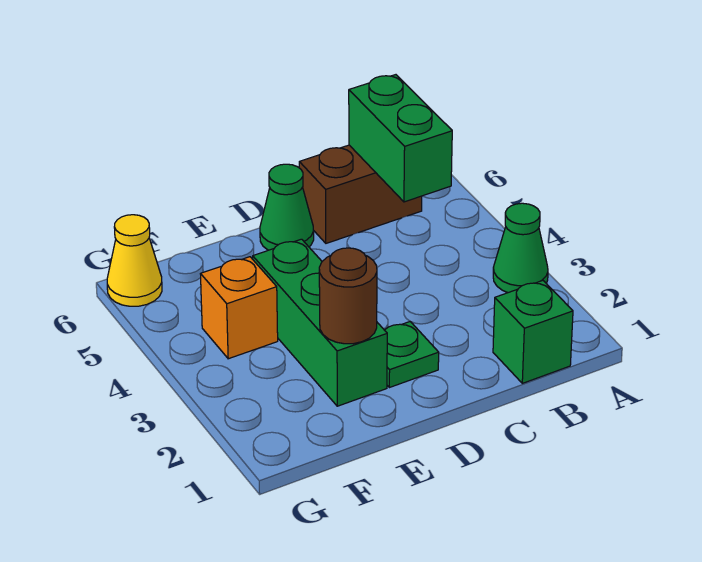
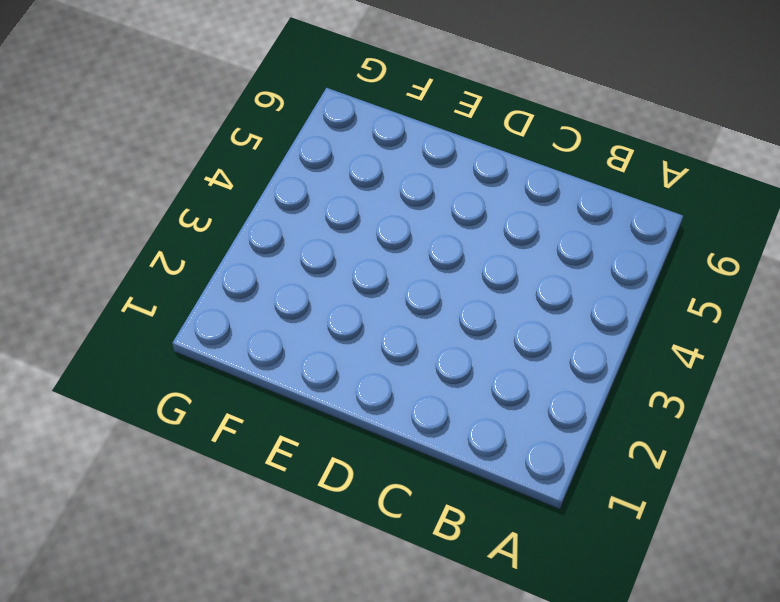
none -> green 1x1 cone [493,203,548,293]
none -> green 1x1 brick [493,281,573,383]

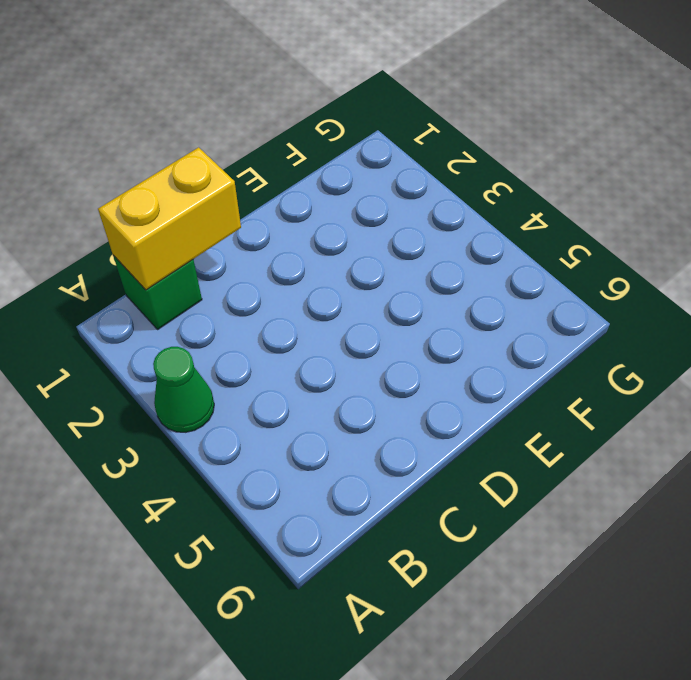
yellow 1x2 brick [98,147,241,290] -> none
none -> brown 1x2 brick [299,145,422,243]
none -> green 1x1 plate [385,322,439,388]

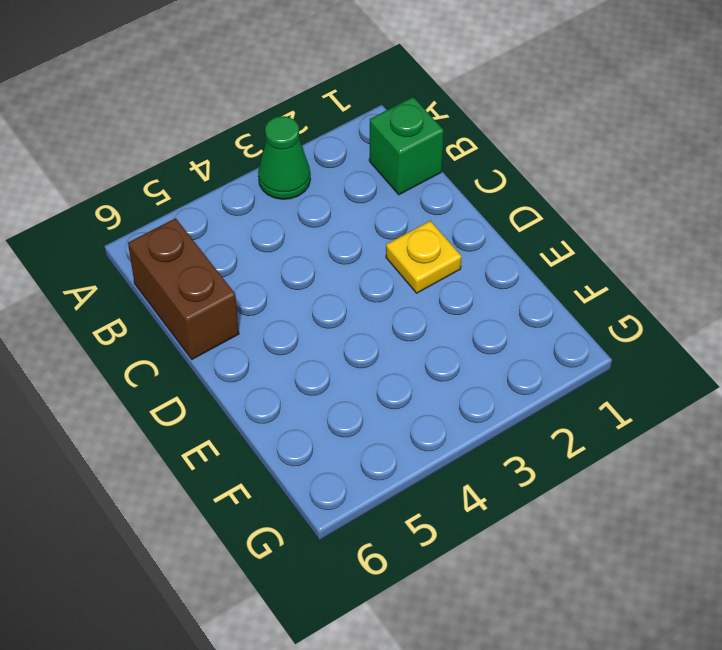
yellow 1x1 plate [386,221,462,293] -> green 1x1 plate [385,322,439,388]
none -> green 1x1 cone [260,164,314,250]
none -> green 1x3 brick [253,239,387,406]

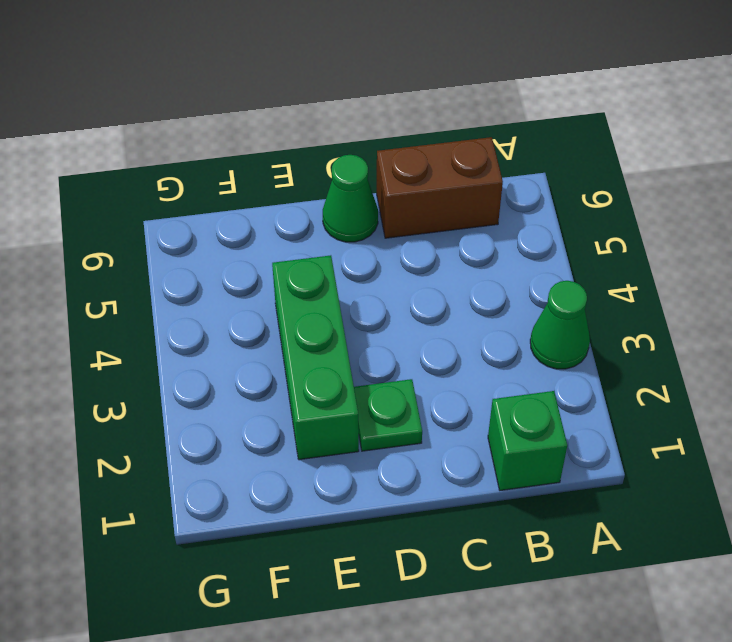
none -> orange 1x1 brick [201,257,278,359]
none -> yellow 1x1 cone [107,215,162,306]

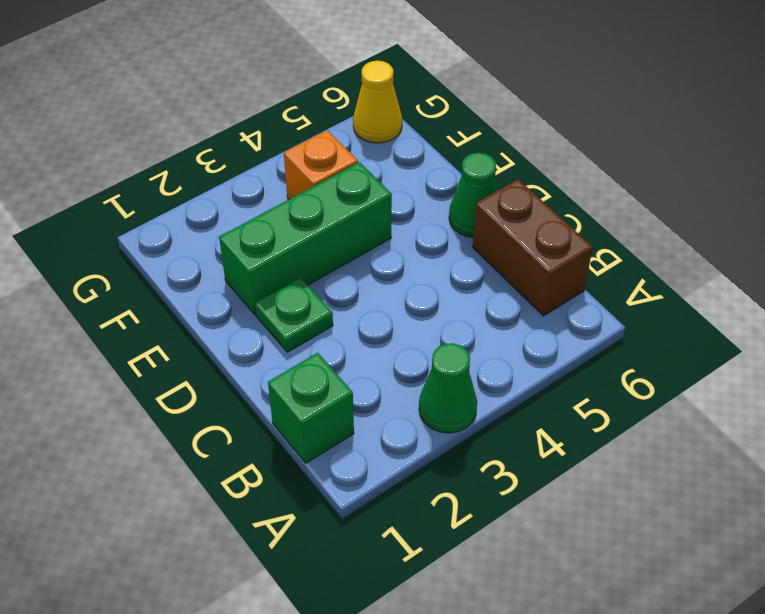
none -> green 1x2 brick [349,75,452,202]
none -> brown 1x1 round brick [319,248,377,344]

